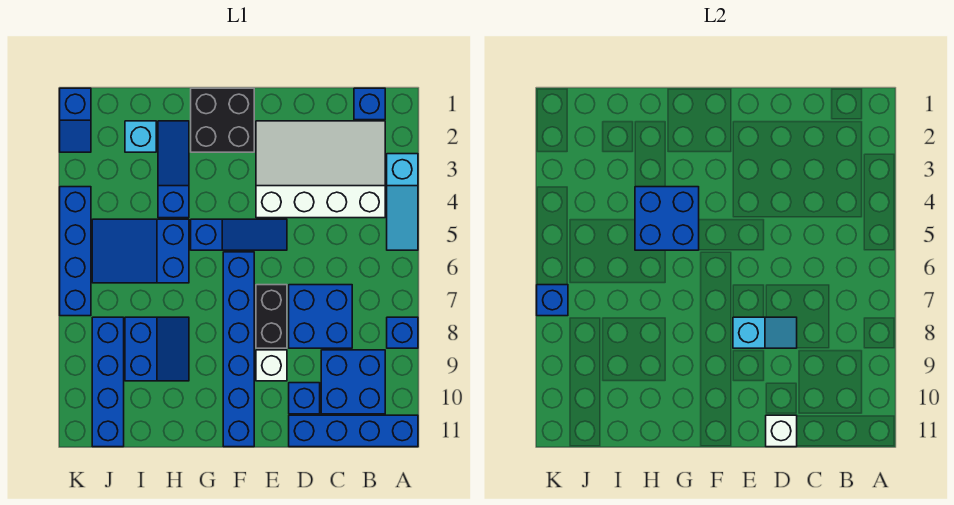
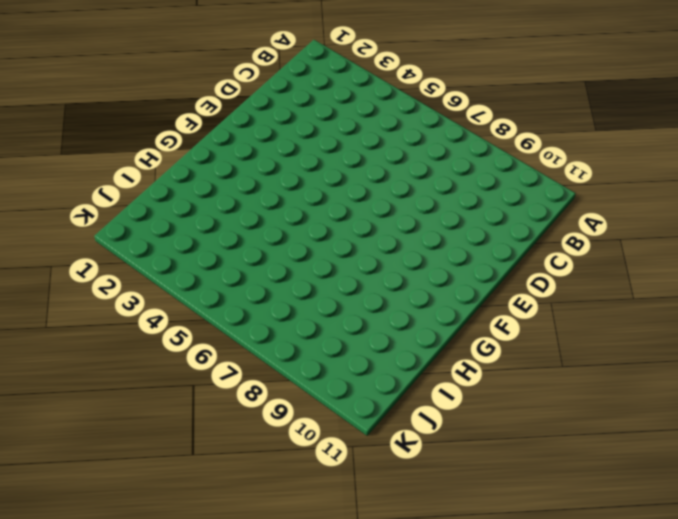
none -> cyan 1x3 slope [387,154,418,250]
none -> blue 1x1 brick [387,317,418,348]
none -> blue 1x4 brick [289,415,418,447]

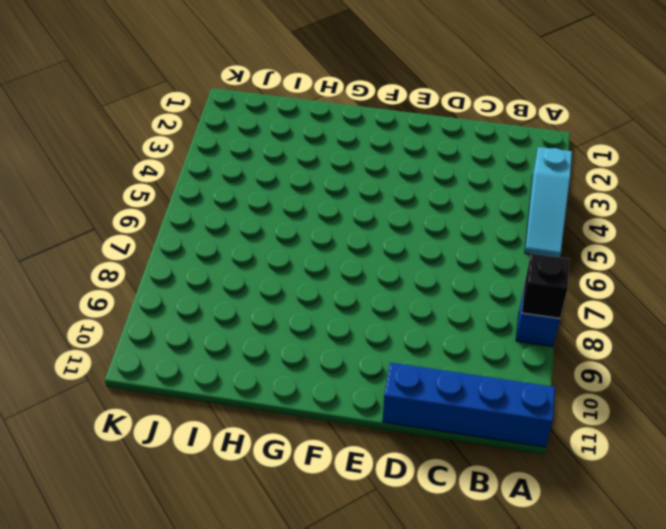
black 1x1 brick [522,254,570,318] -> none
none -> blue 1x1 brick [354,88,385,120]
none -> white 3x4 slope [256,121,385,218]
none -> blue 2x2 brick [321,350,385,414]

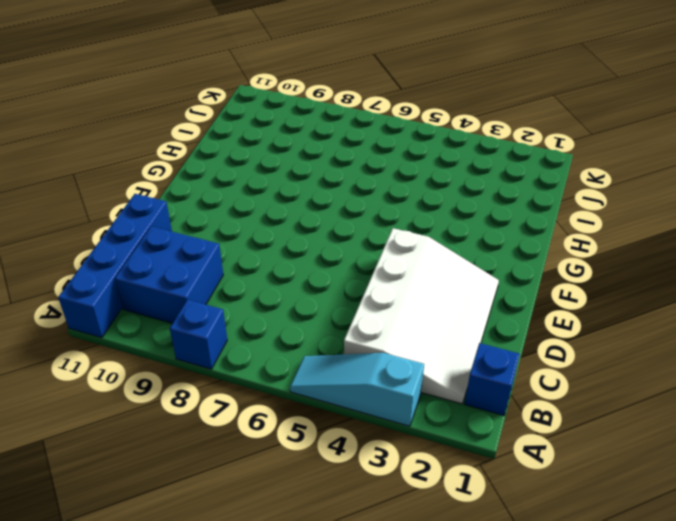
none -> blue 2x2 brick [289,285,352,348]
none -> blue 1x1 brick [289,383,320,414]
none -> blue 1x3 slope [191,219,287,250]

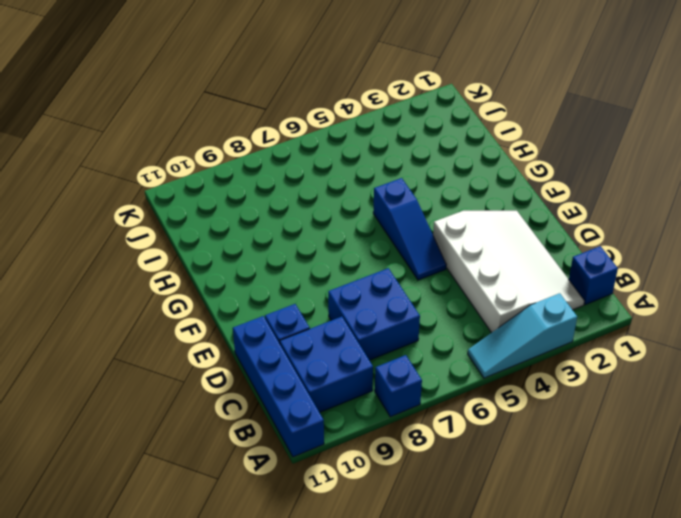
none -> black 1x2 brick [256,285,287,348]
none -> white 1x1 brick [256,350,287,381]
none -> black 2x2 brick [191,88,254,152]

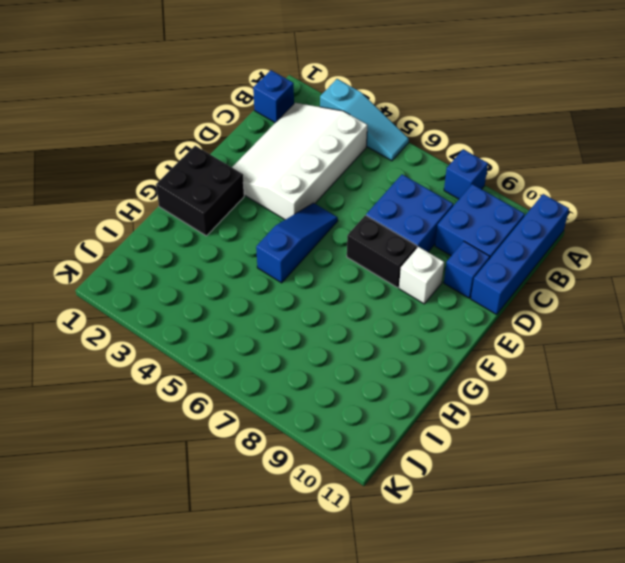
none -> blue 1x6 brick [223,252,254,447]
none -> blue 1x3 slope [158,121,189,218]
none -> blue 2x3 slope [92,219,189,283]

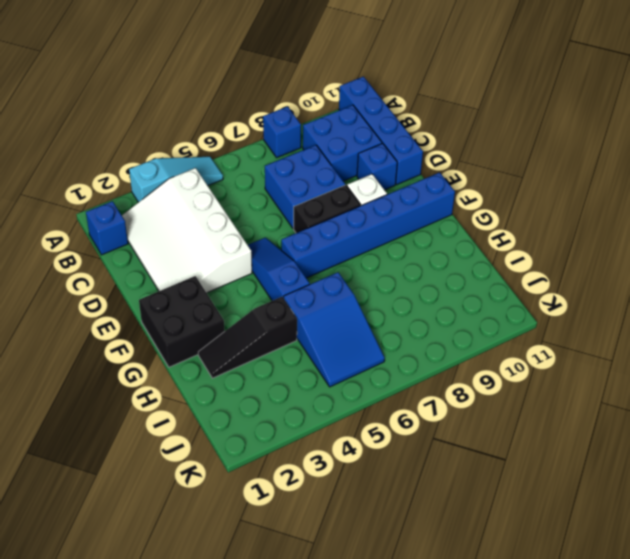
black 1x3 slope [198,297,297,378] -> blue 1x3 slope [158,121,189,218]
none -> blue 2x2 slope [125,317,189,381]
none -> cyan 1x1 brick [125,121,156,152]
none -> blue 1x4 brick [92,317,124,447]

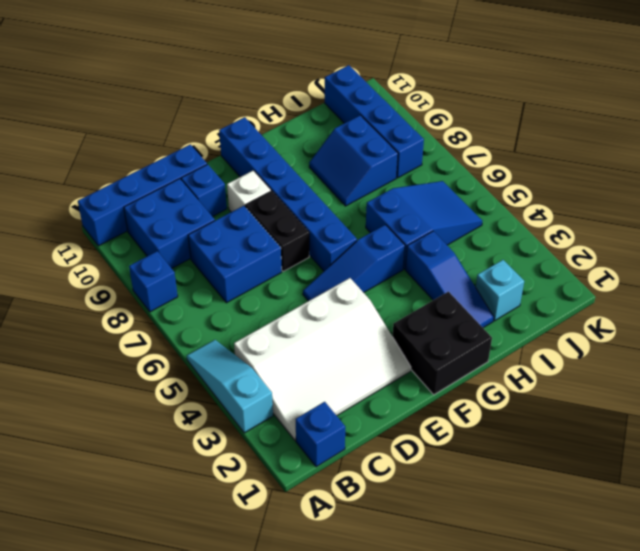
none -> blue 1x2 slope [60,88,91,152]
none -> blue 1x4 brick [60,187,91,316]
none -> cyan 1x2 slope [733,317,797,348]

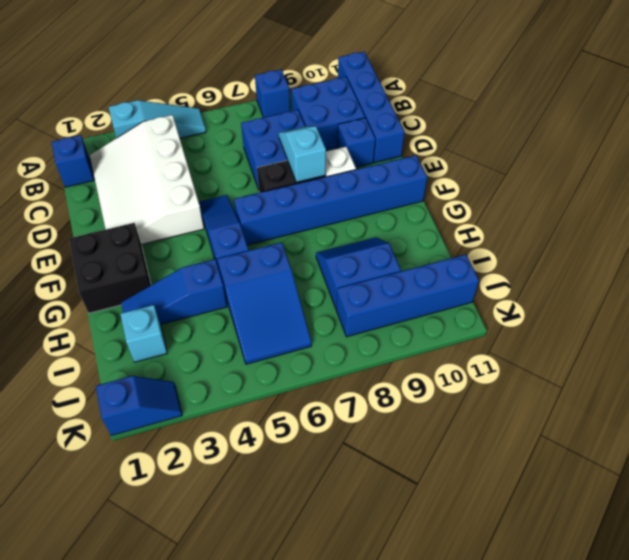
none -> blue 1x4 brick [60,187,91,316]
none -> white 1x1 brick [766,415,797,447]
none -> blue 2x2 brick [635,187,699,250]

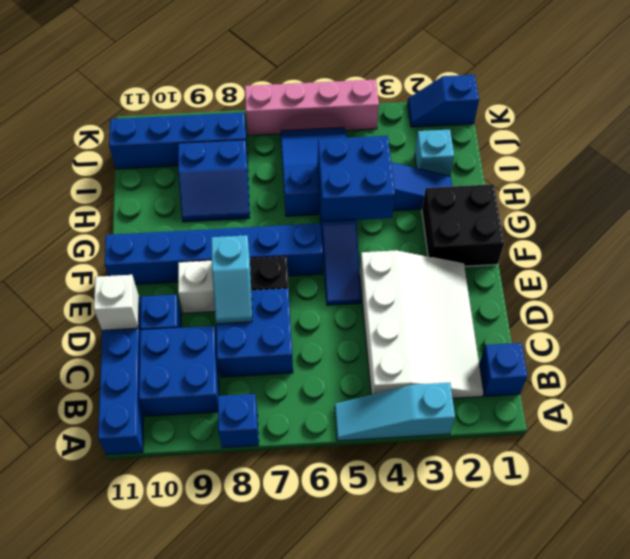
pink 1x4 brick [245,80,379,135] -> blue 1x4 brick [60,187,91,316]
none -> blue 1x1 brick [537,285,568,316]

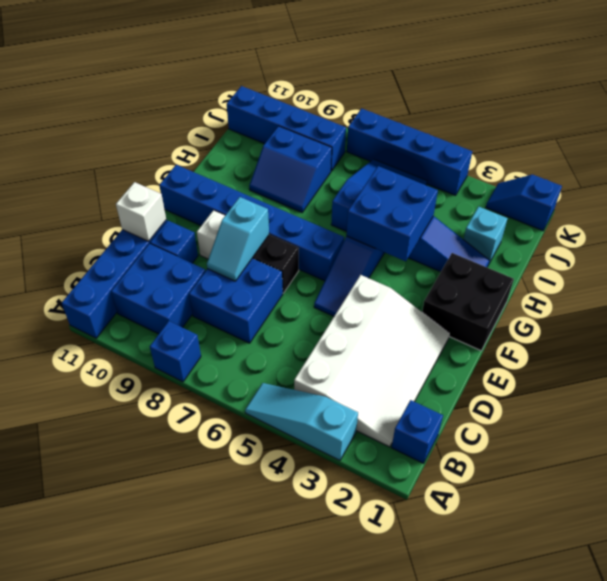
none -> blue 1x1 brick [537,285,568,316]

